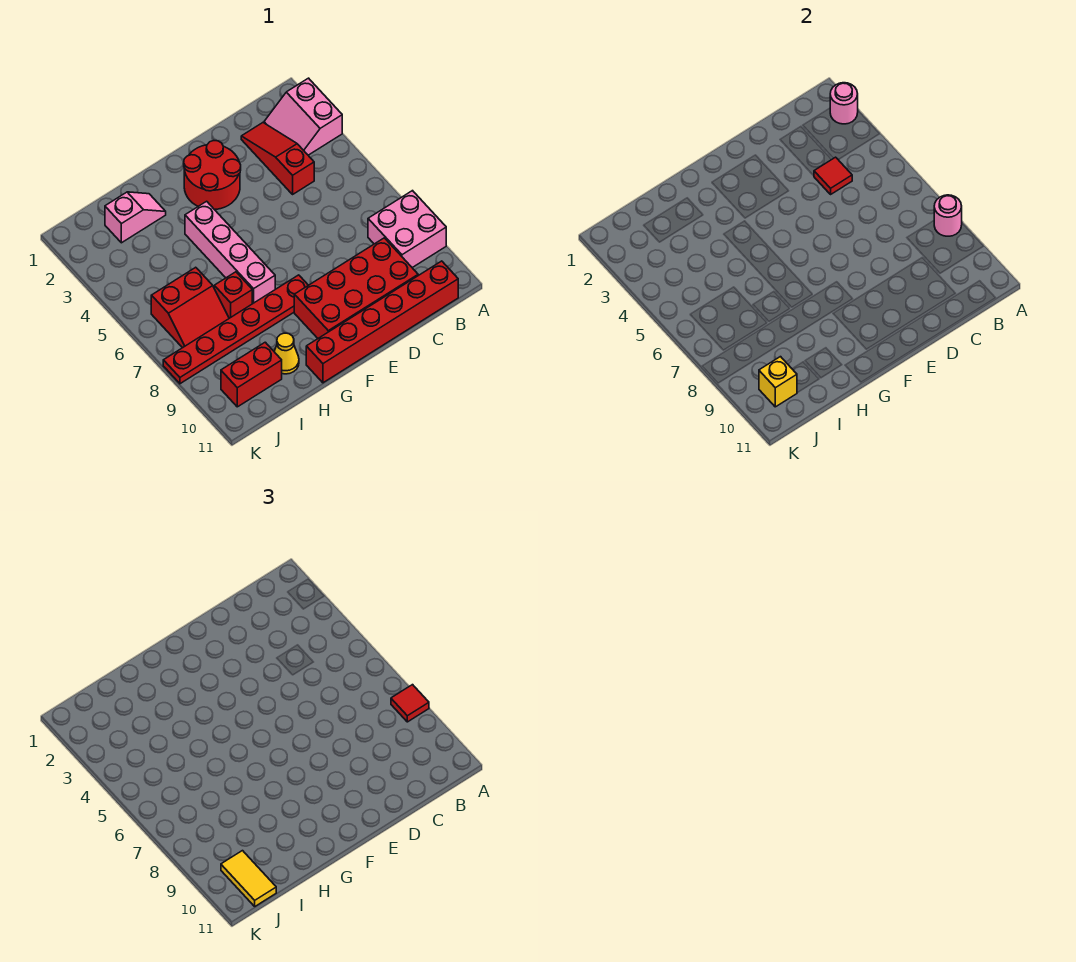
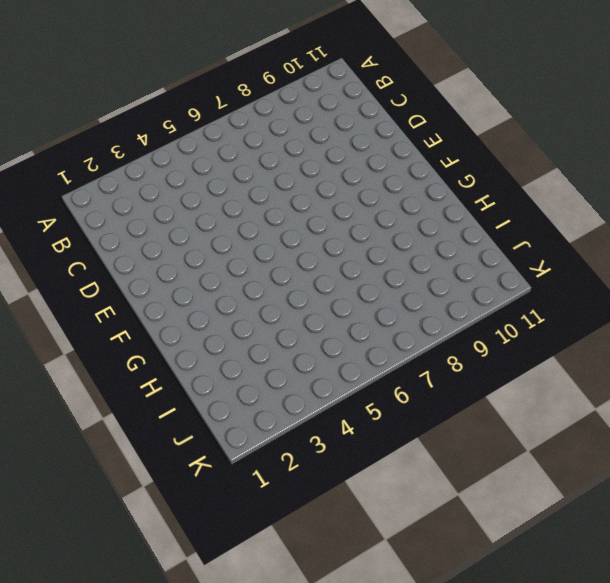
none -> pink 2x2 slope [264,78,342,155]
none -> pink 2x2 brick [368,191,446,268]
none -> red 1x6 brick [306,261,458,383]

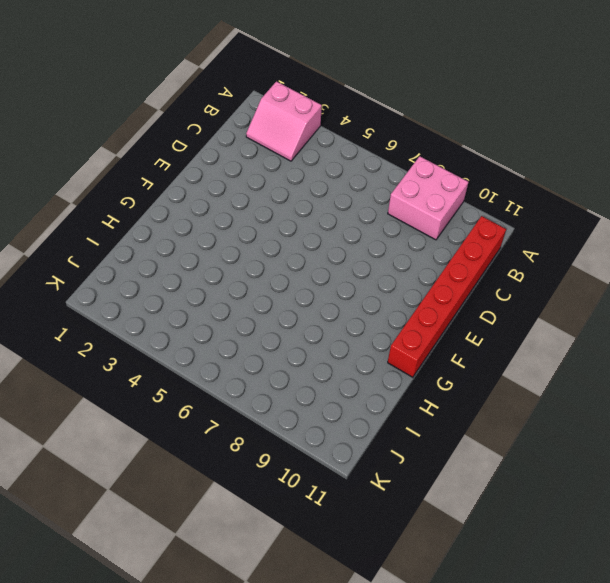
none -> red 1x3 slope [241,123,314,194]
none -> red 2x4 brick [294,238,418,338]
none -> red 2x2 round brick [184,141,241,210]

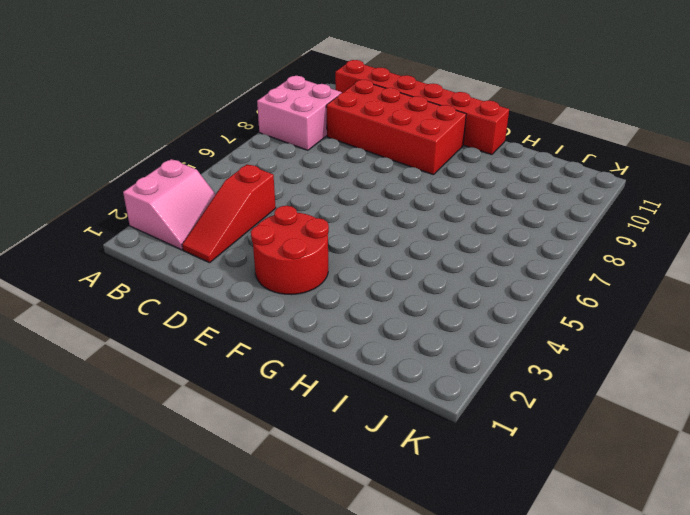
none -> red 1x6 plate [163,275,308,384]
none -> pink 1x4 brick [185,201,275,304]
none -> pink 1x2 slope [105,192,166,243]

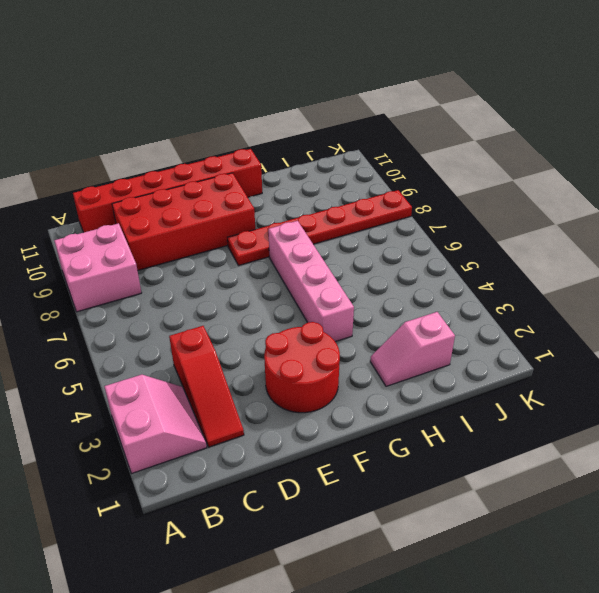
none -> red 1x1 brick [214,272,252,318]
none -> yellow 1x1 cone [274,333,299,374]
none -> red 2x2 slope [151,267,229,348]

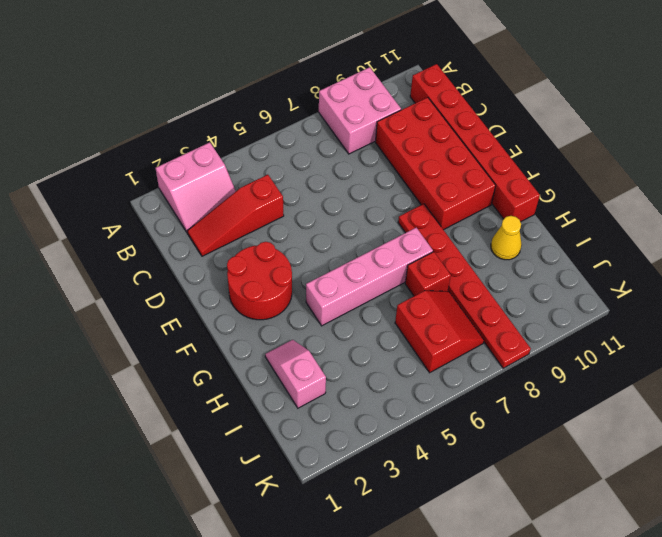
none -> red 1x2 brick [221,342,282,407]
none -> pink 1x1 round brick [830,83,858,124]
none -> pink 1x1 round brick [934,195,962,236]

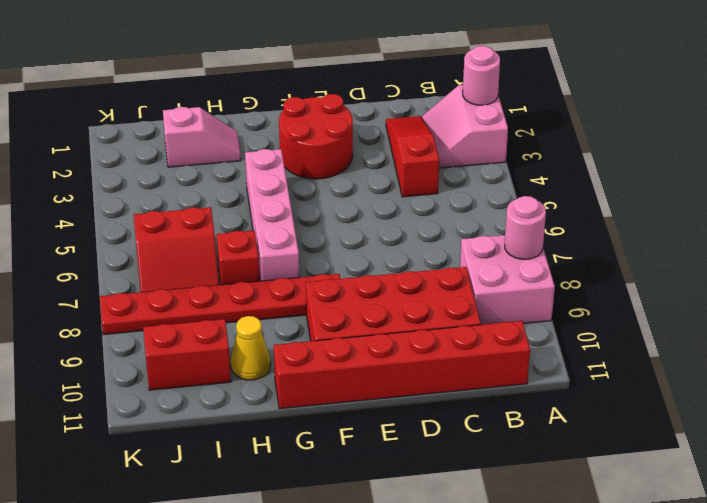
none -> red 1x1 tile [814,157,852,194]
none -> yellow 1x1 brick [759,357,797,407]
none -> red 1x1 tile [391,685,429,722]

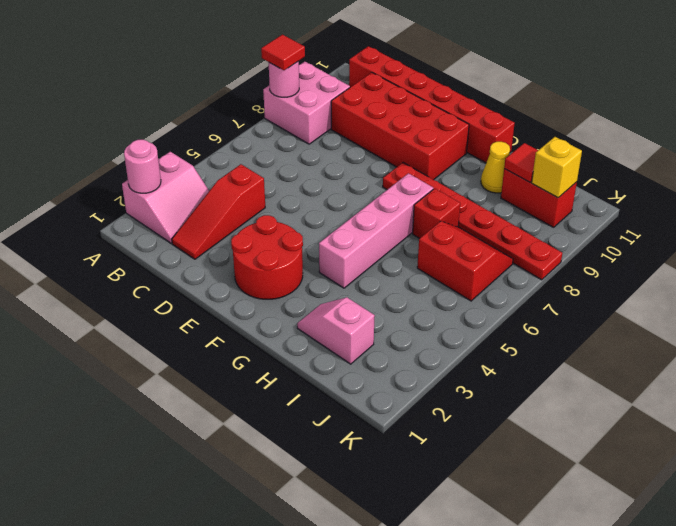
red 1x1 tile [504,143,538,182] -> red 1x1 tile moved to [814,157,852,194]
none -> yellow 1x2 tile [221,851,276,906]

